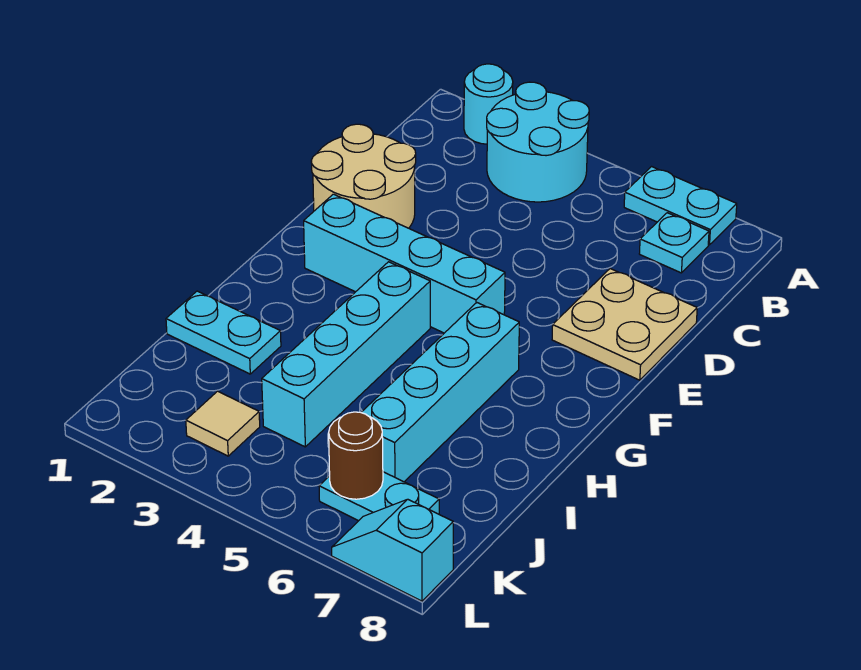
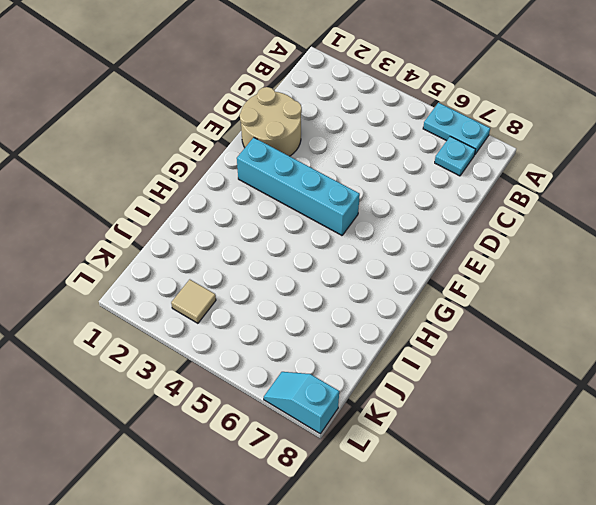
none -> cyan 1x1 round brick [464,64,513,144]
none -> cyan 2x2 round brick [487,82,589,202]
none -> tan 2x2 plate [552,269,697,380]

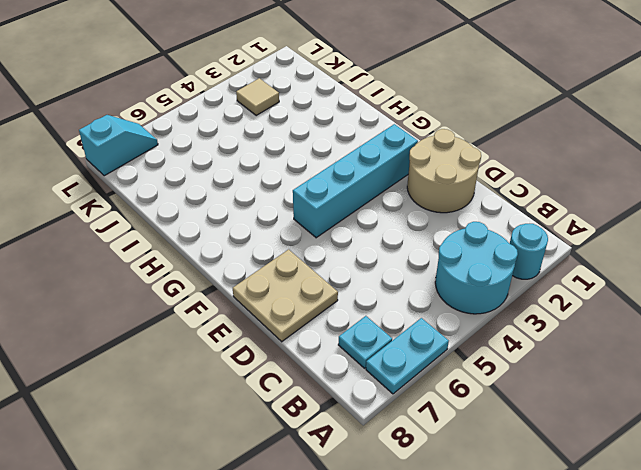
none -> cyan 1x4 brick [262,262,430,447]
none -> cyan 1x4 brick [361,303,519,482]
none -> cyan 1x2 plate [166,291,281,374]

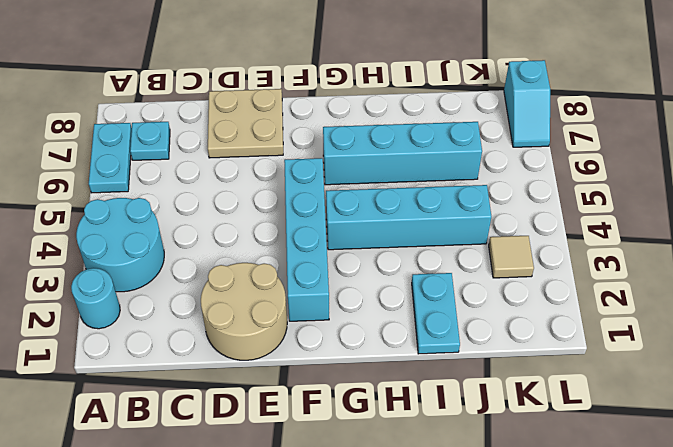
none -> cyan 1x2 plate [319,472,439,521]
none -> brown 1x1 round brick [329,412,383,499]

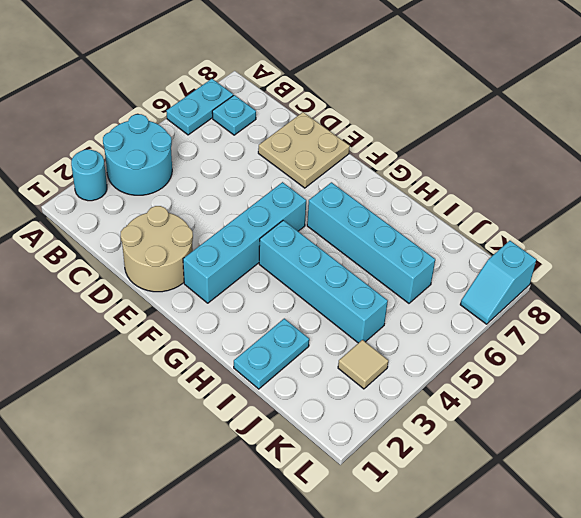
none -> cyan 1x2 plate [319,472,439,521]
none -> brown 1x1 round brick [329,412,383,499]

